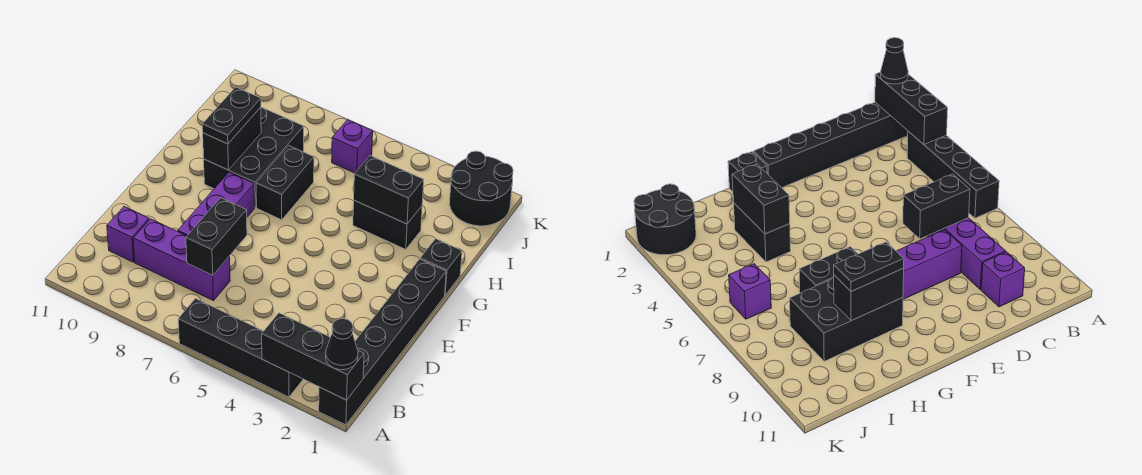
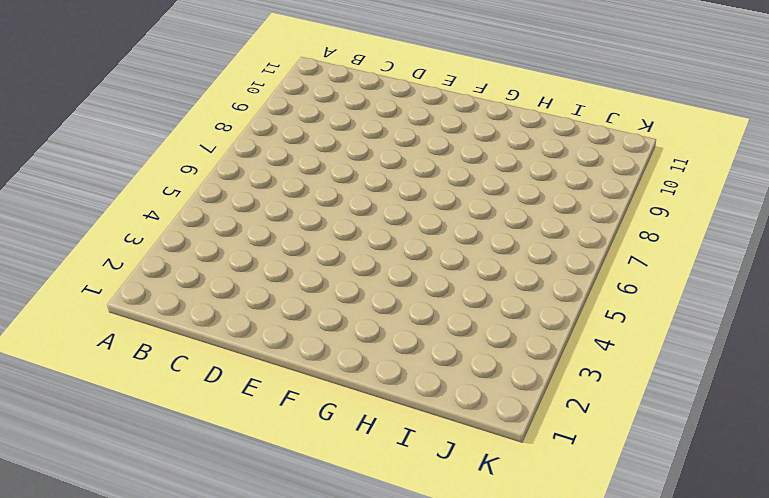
none -> black 1x6 brick [319,259,446,425]
none -> black 1x4 brick [178,299,303,397]
none -> purple 1x3 brick [133,219,230,301]

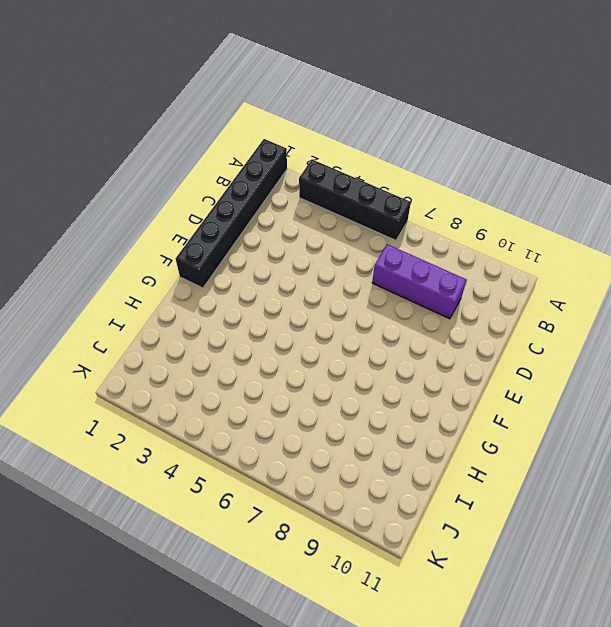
none -> purple 1x1 brick [107,207,149,262]
none -> purple 1x3 brick [178,172,255,236]
none -> black 1x1 brick [420,239,462,295]

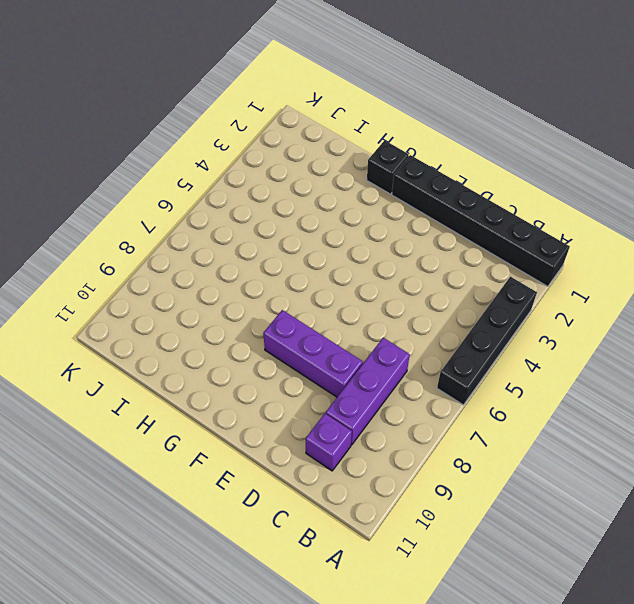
none -> black 1x2 brick [256,146,314,220]
none -> black 2x3 brick [204,107,304,207]
none -> black 1x2 brick [353,200,422,249]

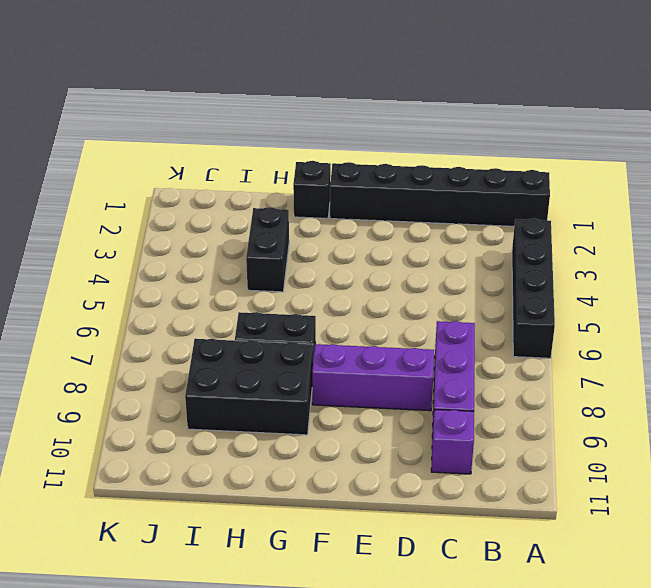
none -> black 2x2 round brick [450,151,513,226]
none -> purple 1x1 brick [332,120,373,173]
none -> black 1x3 brick [262,313,364,400]

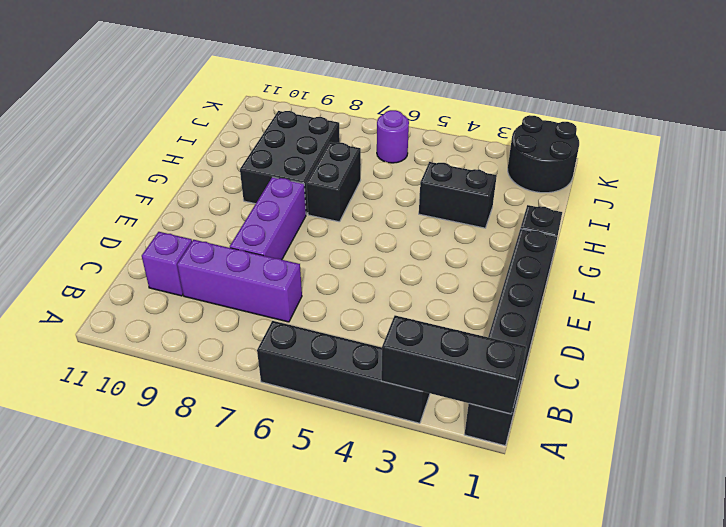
purple 1x1 round brick [377,110,409,163] -> purple 1x1 brick [332,120,373,173]
none -> black 1x2 brick [186,198,247,275]
none -> black 1x2 brick [203,107,261,170]
none -> black 1x2 brick [354,156,424,224]

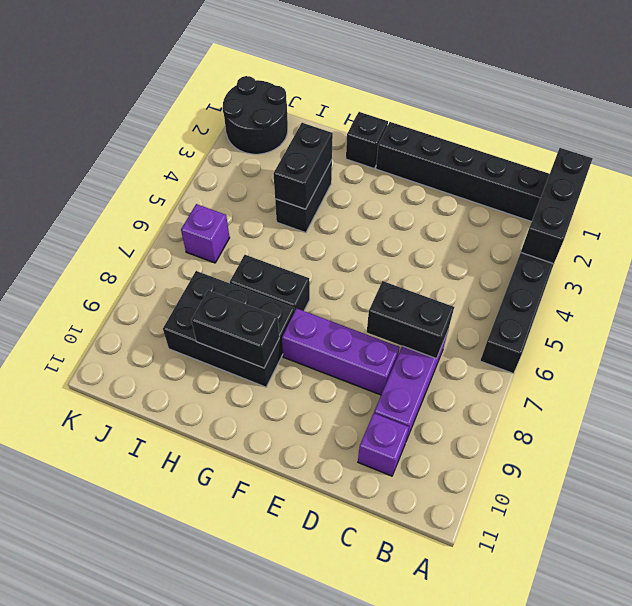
none -> black 1x1 cone [326,319,358,370]
none -> black 1x2 plate [202,87,261,144]

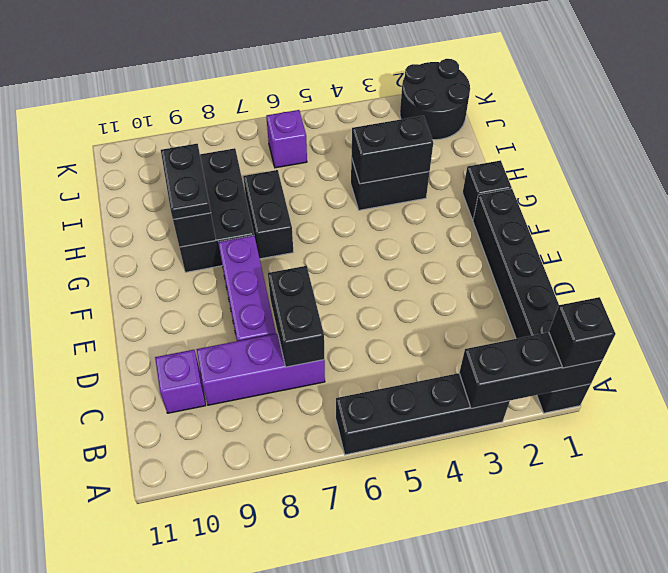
black 1x1 brick [549,297,616,368] -> black 1x1 cone [326,319,358,370]

